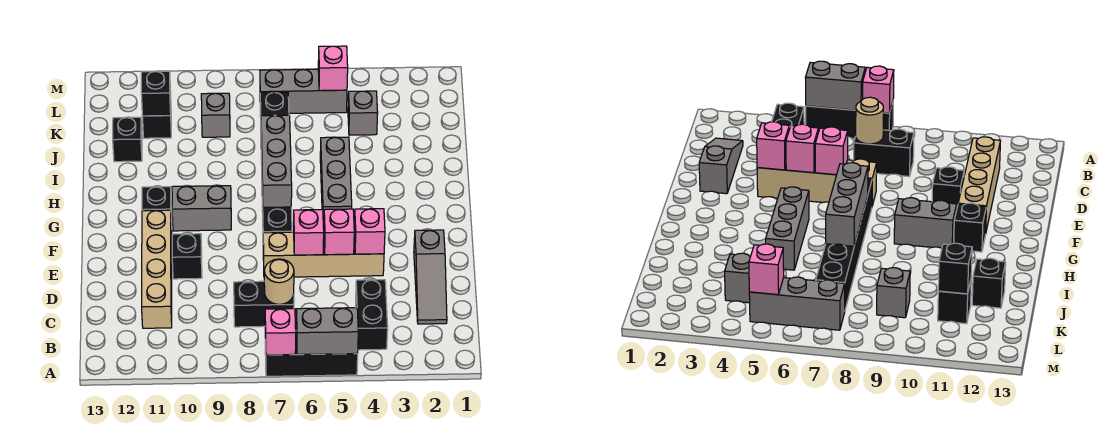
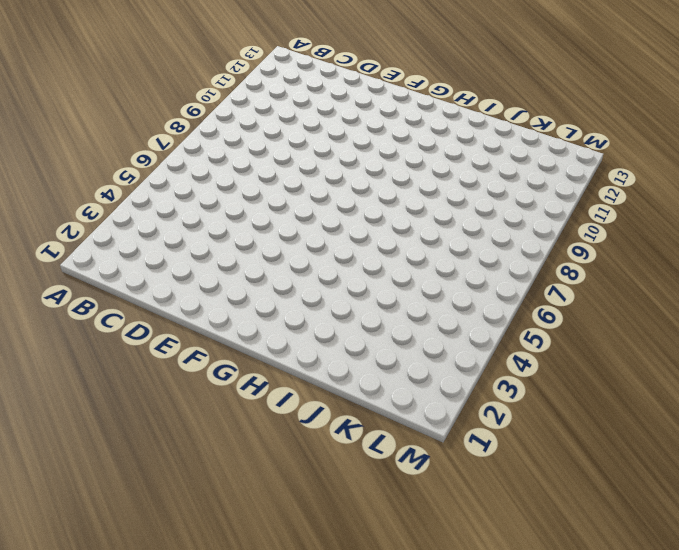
none -> black 1x3 brick [265,337,358,376]
none -> black 1x2 brick [356,280,388,350]
none -> grey 1x3 slope [414,230,447,324]

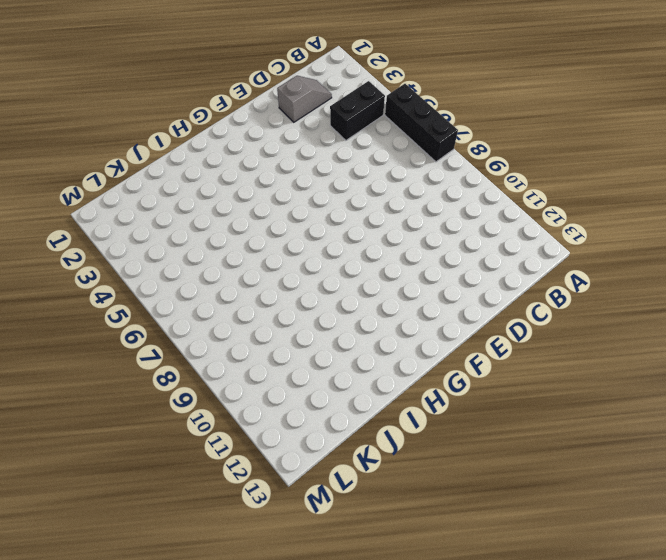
grey 1x2 slope [277,76,332,122] -> grey 1x3 slope [414,230,447,324]
none -> black 1x2 brick [234,281,294,327]
none -> tan 1x4 brick [142,210,172,328]
none -> tan 1x4 brick [263,232,384,277]

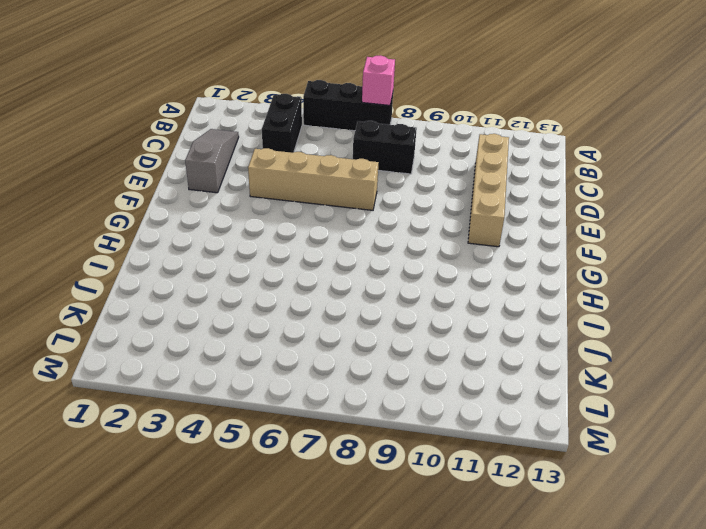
none -> black 1x1 brick [172,234,202,279]
none -> black 1x6 brick [260,92,292,233]
none -> grey 1x3 brick [320,137,352,229]

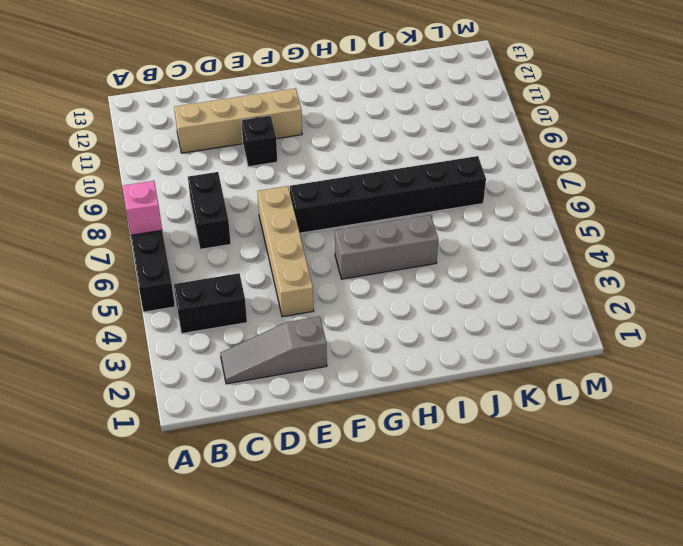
none -> grey 1x2 brick [172,186,231,231]
none -> black 1x1 brick [142,187,172,230]
none -> black 1x1 brick [113,117,142,162]

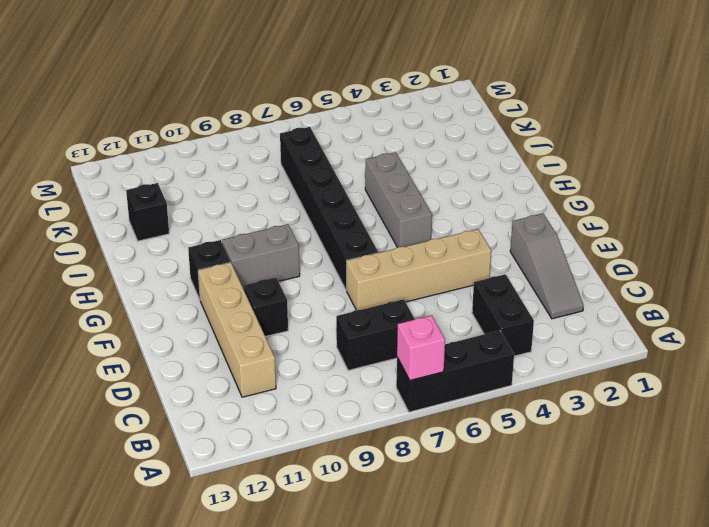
none -> grey 1x1 brick [348,91,378,135]
none -> grey 1x1 brick [201,93,230,137]
none -> black 1x1 brick [142,115,171,138]

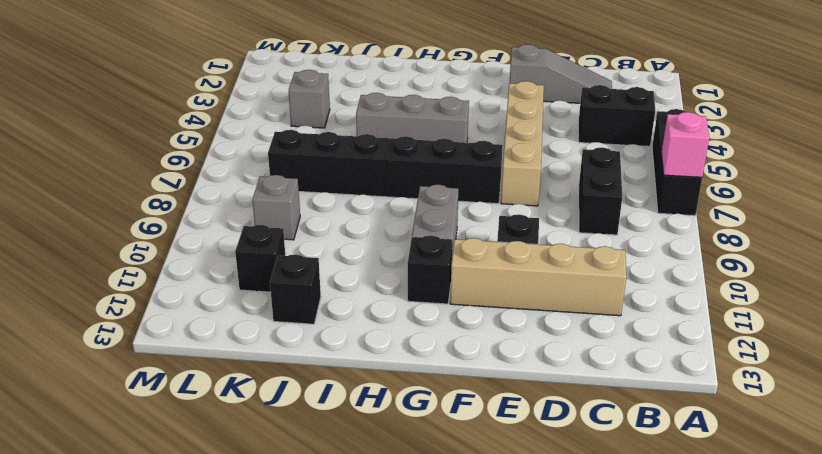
none -> grey 1x3 brick [260,69,347,113]
none -> grey 1x2 brick [296,308,358,354]
none -> tan 1x1 round brick [264,259,294,304]

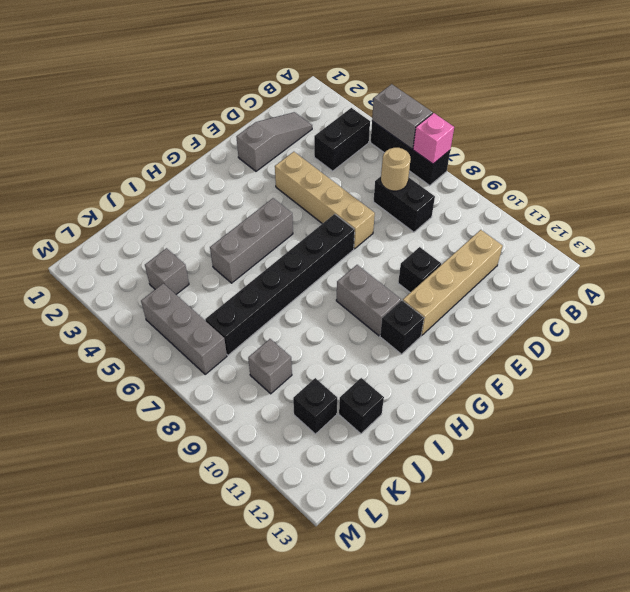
none -> pink 1x1 brick [354,209,385,254]
none -> pink 1x1 brick [324,209,354,255]
none -> pink 1x1 brick [294,210,324,255]

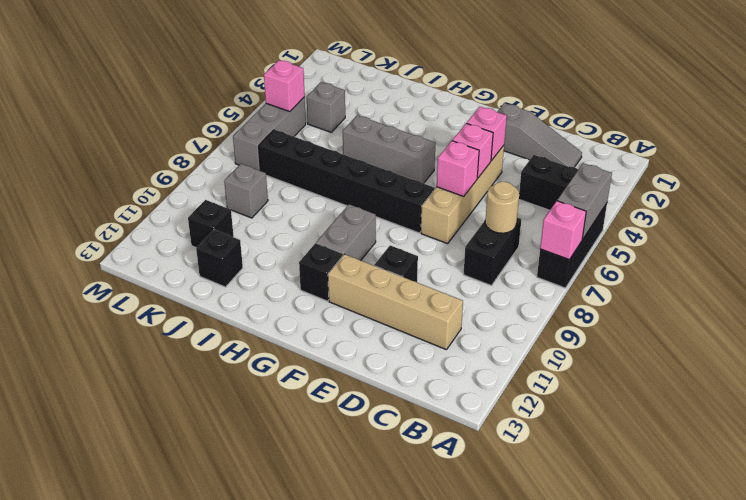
none -> grey 1x3 brick [261,115,292,207]
none -> black 1x1 brick [141,71,171,116]

